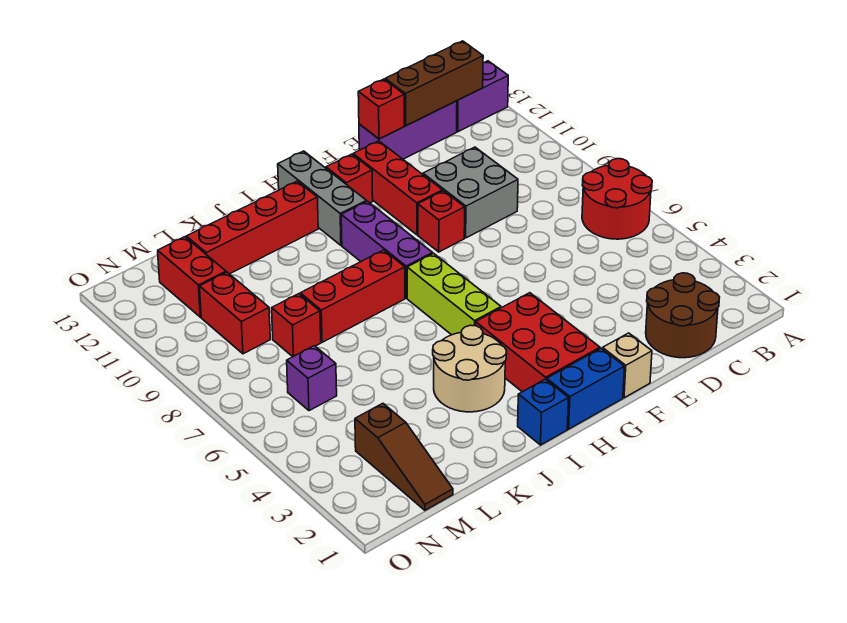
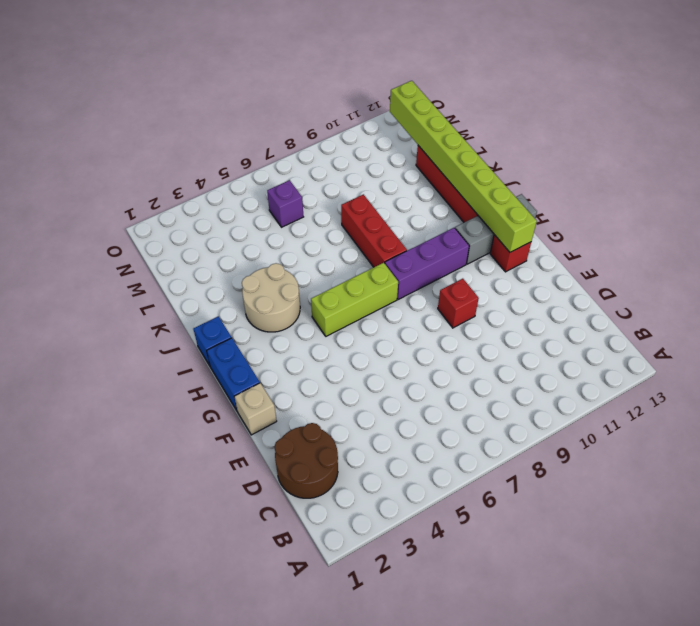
lime 1x8 brick [390,81,537,252] -> none
none -> red 2x2 round brick [582,159,652,239]
none -> purple 1x2 brick [457,61,508,132]
none -> purple 1x3 brick [359,101,457,159]

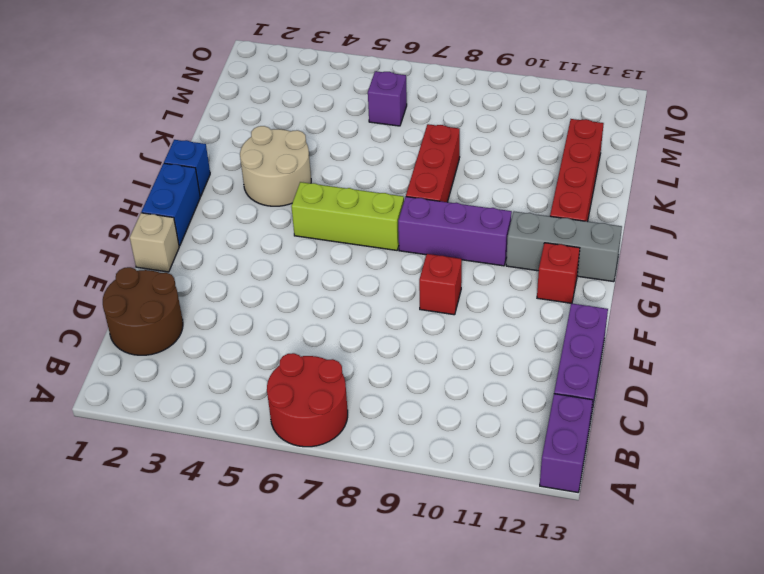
none -> grey 2x2 brick [423,147,518,238]
none -> red 1x3 brick [353,141,443,235]
none -> red 2x3 brick [476,293,600,392]

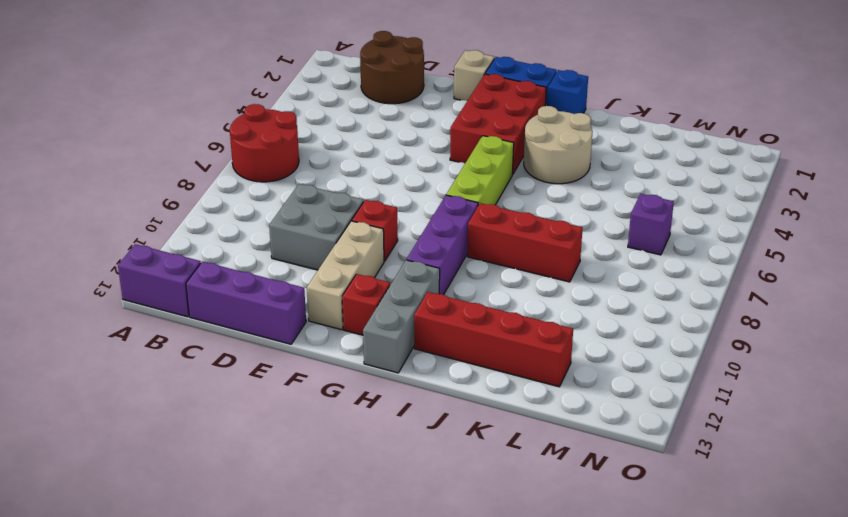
tan 1x3 brick [307,221,384,330] -> red 1x3 brick [353,141,443,235]
none -> red 1x1 brick [272,294,321,357]
none -> brown 1x3 slope [355,403,453,510]
none -> red 1x2 brick [200,272,270,354]

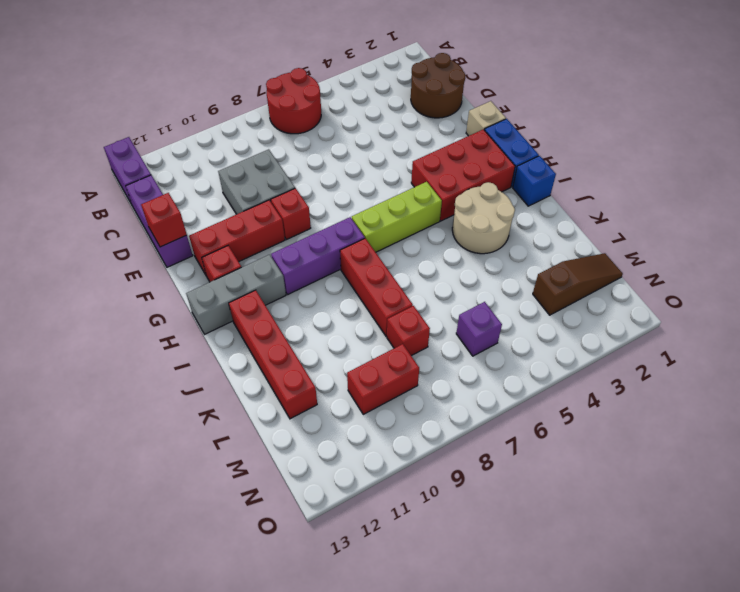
none -> red 1x2 brick [158,237,226,317]
none -> brown 1x3 brick [385,41,483,126]

